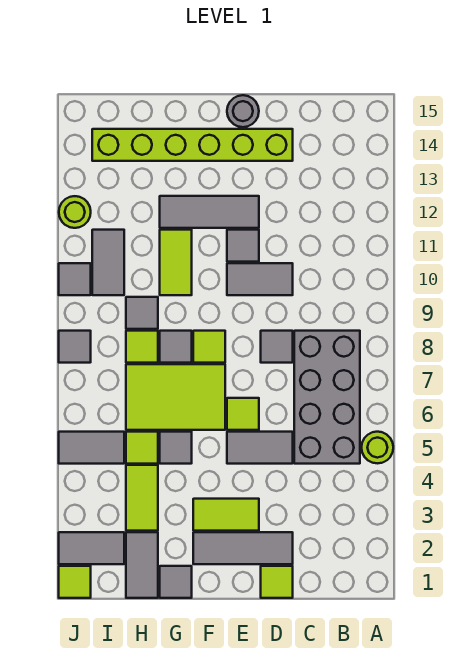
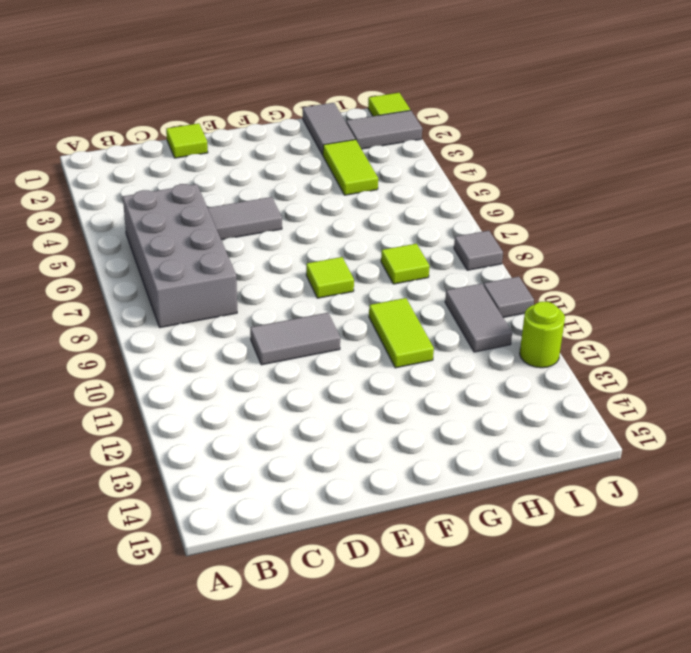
none -> lime 1x1 round brick [362,432,393,463]
none -> grey 1x3 tile [193,532,293,564]
none -> grey 1x1 tile [261,331,293,363]
none -> lime 1x6 brick [92,129,293,161]

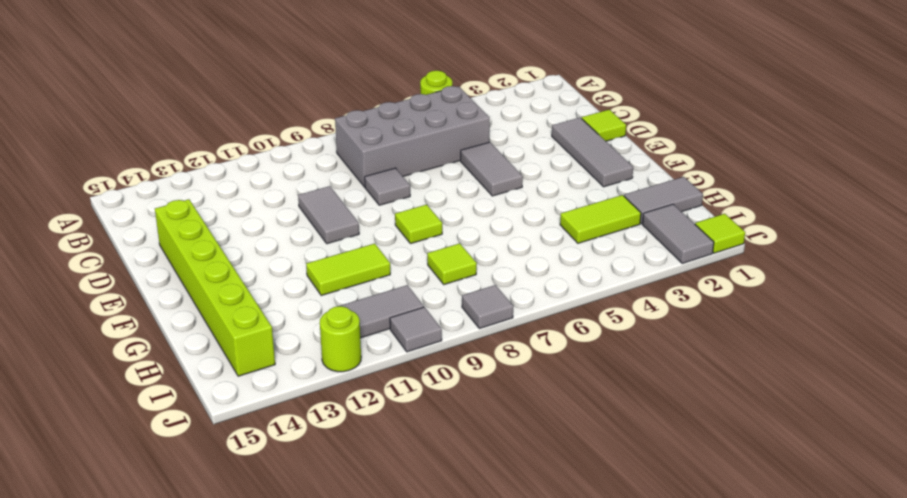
none -> lime 1x2 tile [193,499,259,531]
none -> lime 1x1 tile [227,398,259,430]
none -> grey 1x1 tile [227,230,259,262]
none -> grey 1x3 tile [160,196,259,228]

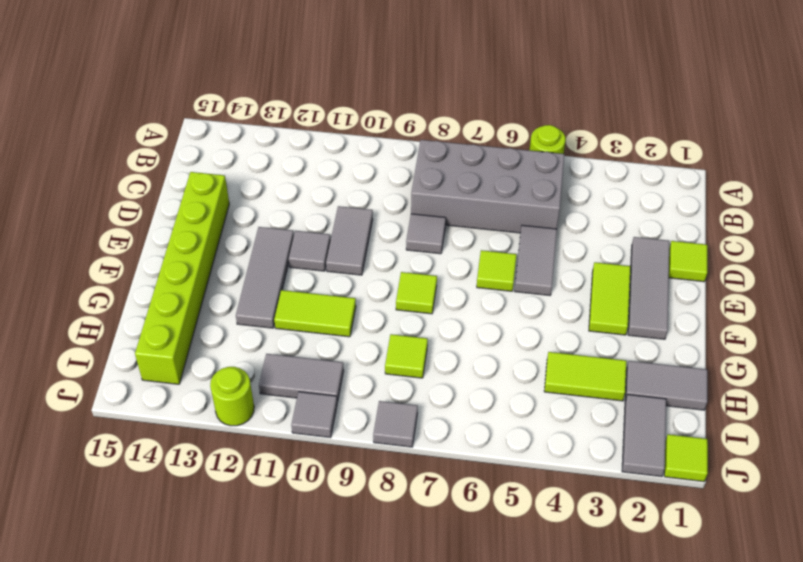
none -> grey 1x1 round brick [227,95,259,127]
none -> lime 2x3 tile [126,364,225,430]
none -> grey 1x1 tile [160,566,192,598]
none -> grey 1x1 tile [160,432,192,464]

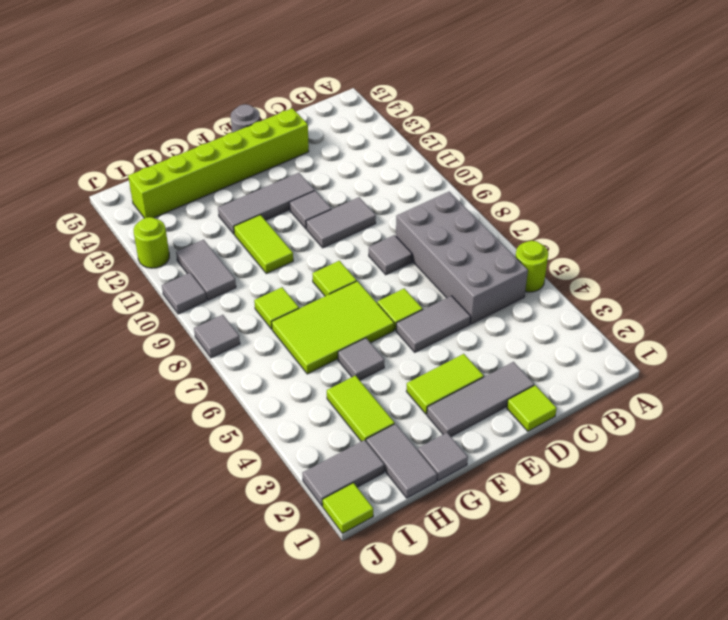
none -> grey 1x1 tile [160,331,192,363]
none -> lime 1x1 tile [126,432,158,464]
none -> grey 1x1 tile [126,297,158,329]
none -> grey 1x2 tile [59,432,124,464]

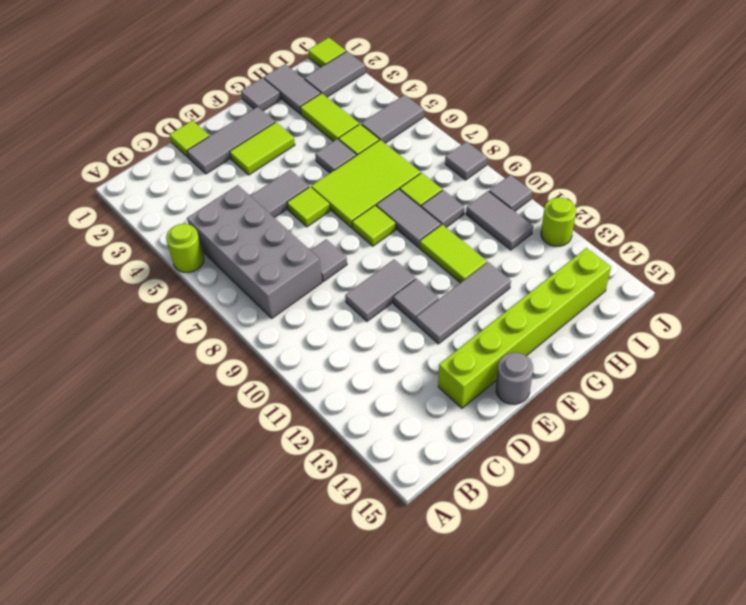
grey 1x2 tile [376,189,441,247] -> grey 1x1 tile [160,331,192,363]

